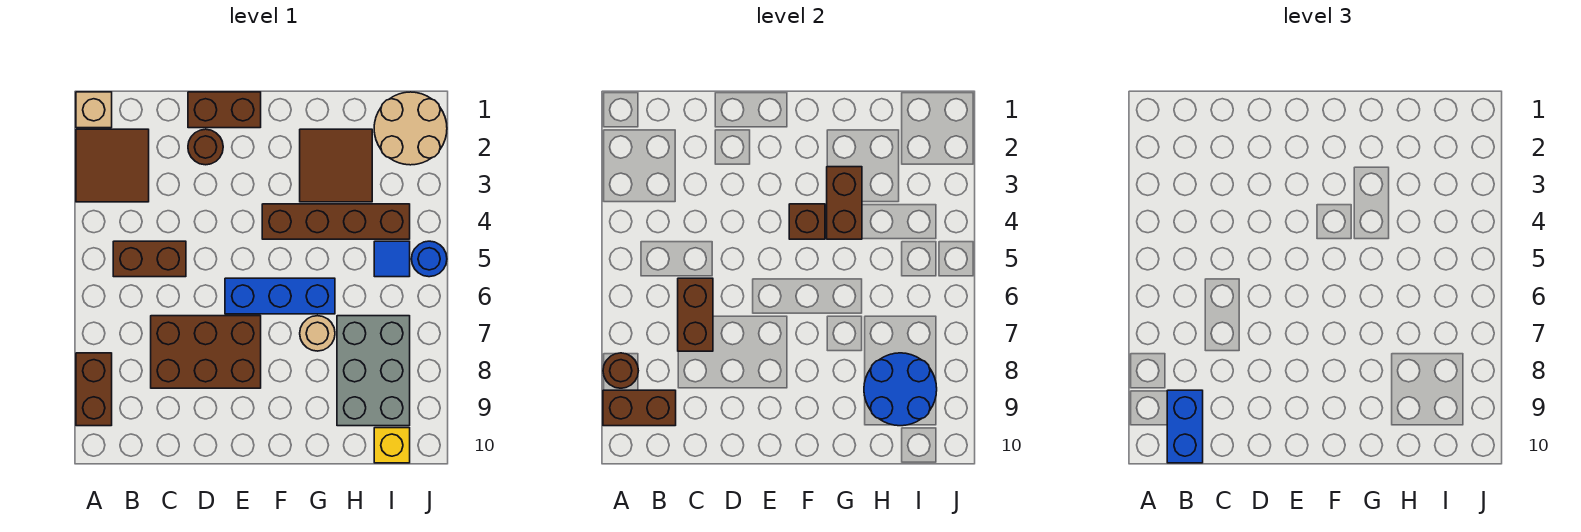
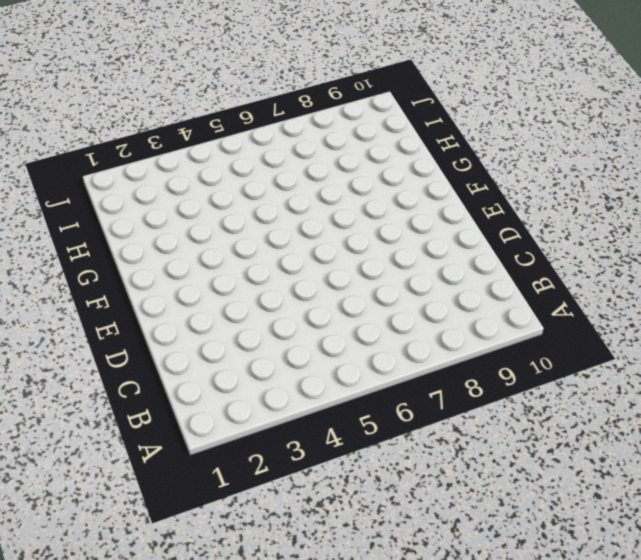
none -> tan 1x1 brick [76,92,112,128]
none -> brown 2x2 tile [76,129,149,202]
none -> brown 1x2 brick [76,353,112,426]

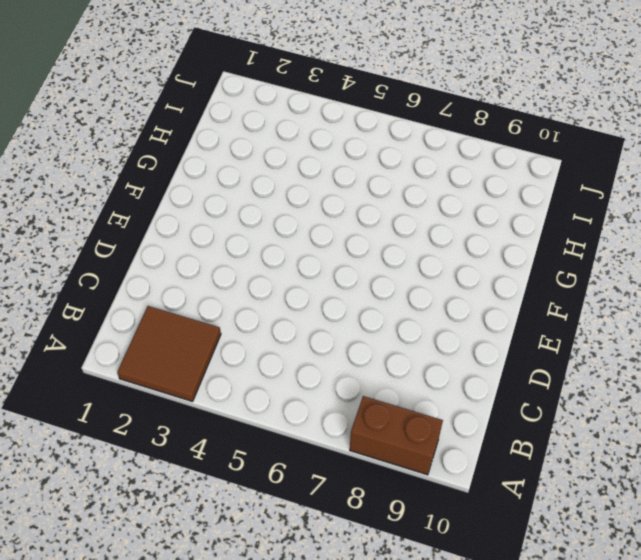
none -> tan 1x1 brick [76,92,112,128]
none -> brown 1x2 brick [113,241,186,277]
none -> brown 2x3 brick [151,316,261,388]

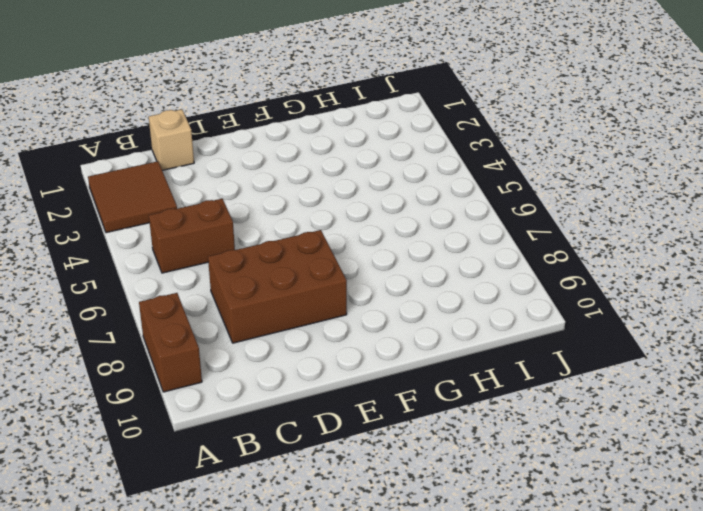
tan 1x1 brick [149,109,194,170] -> tan 1x1 brick moved to [76,92,112,128]
none -> brown 1x2 brick [188,92,261,128]
none -> brown 1x1 round brick [188,129,223,165]
none -> blue 1x3 brick [225,278,335,314]

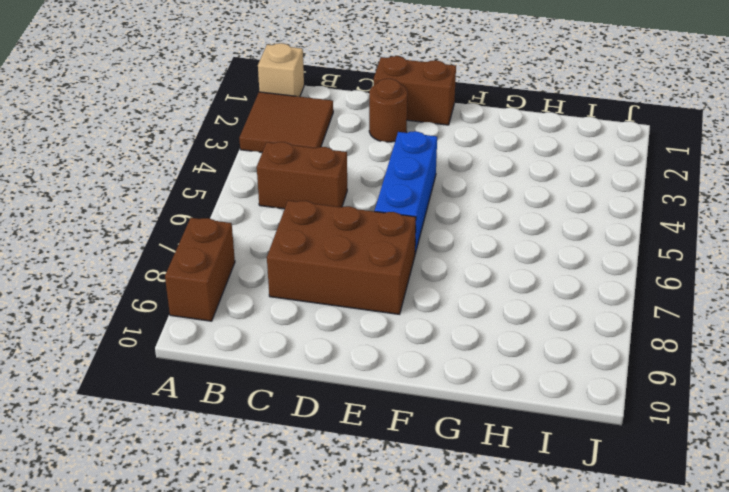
blue 1x3 brick [375,131,437,253] -> blue 1x3 brick turned to [225,278,335,314]
none -> brown 1x4 brick [262,204,410,239]
none -> brown 2x2 tile [300,129,372,202]
none -> tan 1x1 round brick [300,316,335,351]

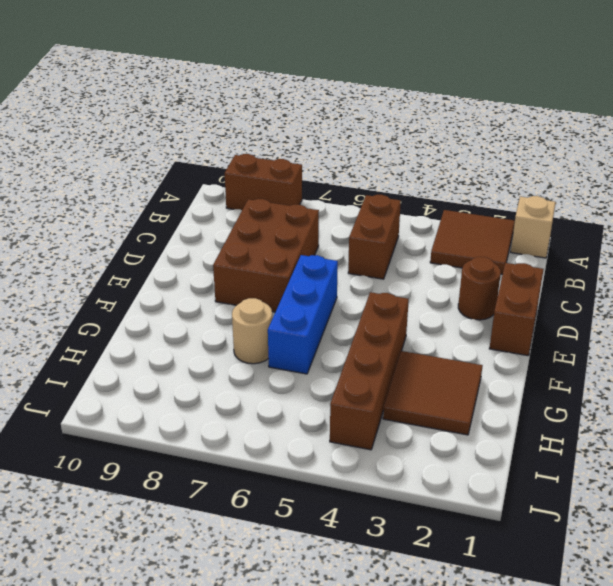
none -> grey 2x3 brick [337,316,410,426]
none -> tan 2x2 round brick [374,92,447,165]
none -> blue 1x1 tile [374,241,410,277]

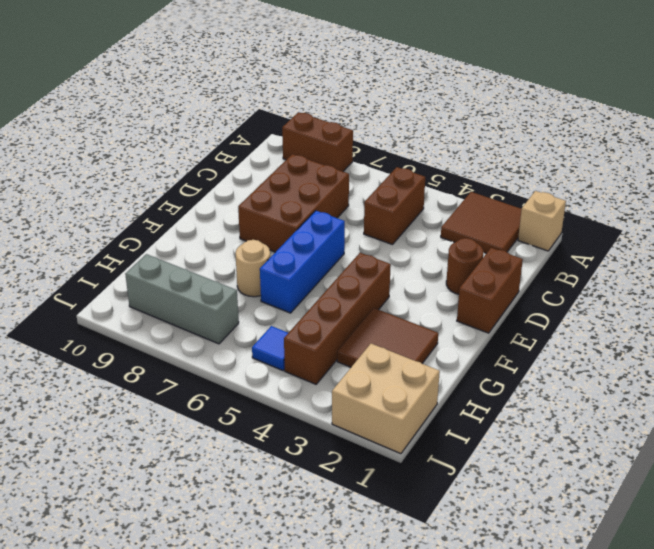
tan 2x2 brick [332,344,440,454] -> tan 2x2 round brick [374,92,447,165]
grey 1x3 brick [125,254,239,344] -> grey 2x3 brick [337,316,410,426]
none -> yellow 1x1 brick [374,428,410,463]
none -> blue 1x1 round brick [412,241,447,277]
none -> brown 1x1 round brick [603,353,638,388]

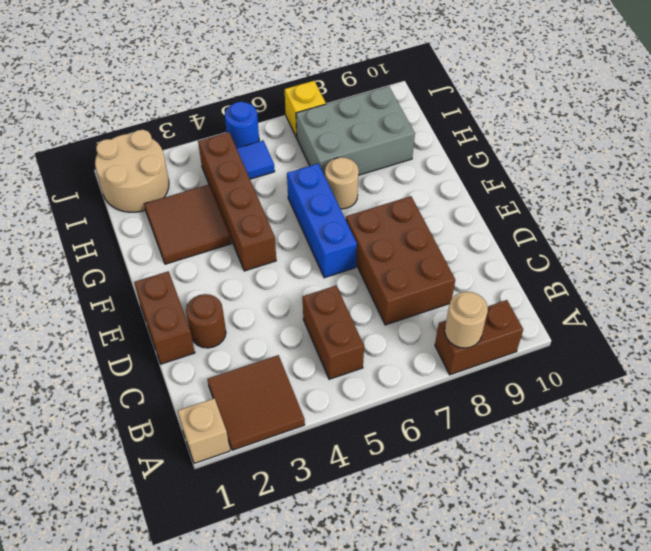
tan 1x1 round brick [445,292,488,348] -> brown 1x1 round brick [603,353,638,388]
yellow 1x1 brick [285,81,326,138] -> yellow 1x1 brick moved to [374,428,410,463]
none -> brown 1x2 brick [603,390,676,426]
none -> brown 1x2 brick [678,278,713,351]
none -> brown 1x1 brick [789,204,825,239]

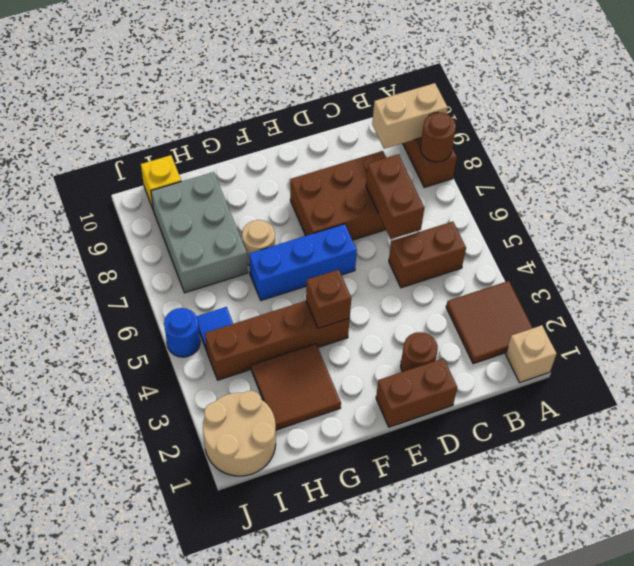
tan 1x2 brick [372,83,448,149] -> brown 1x2 brick [603,390,676,426]
none -> brown 1x2 brick [827,167,862,239]
none -> blue 2x2 round brick [864,353,937,426]
none -> blue 1x2 brick [1167,390,1203,463]

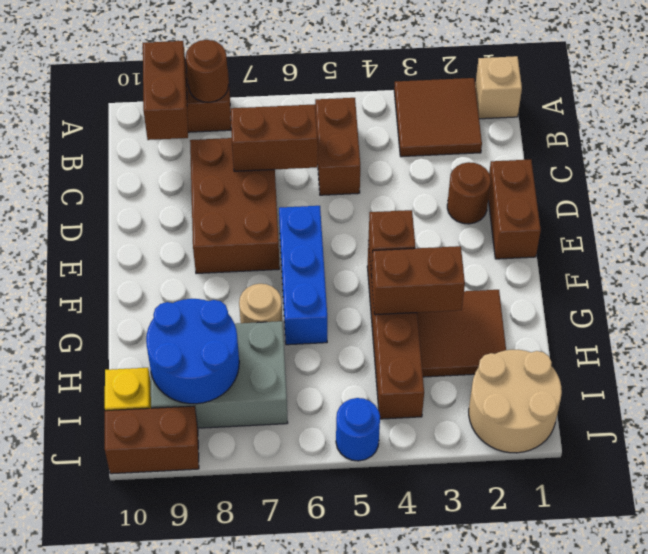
brown 1x2 brick [105,406,199,474] -> none
none -> blue 1x1 tile [374,241,410,277]
none -> blue 1x2 brick [1167,390,1203,463]

